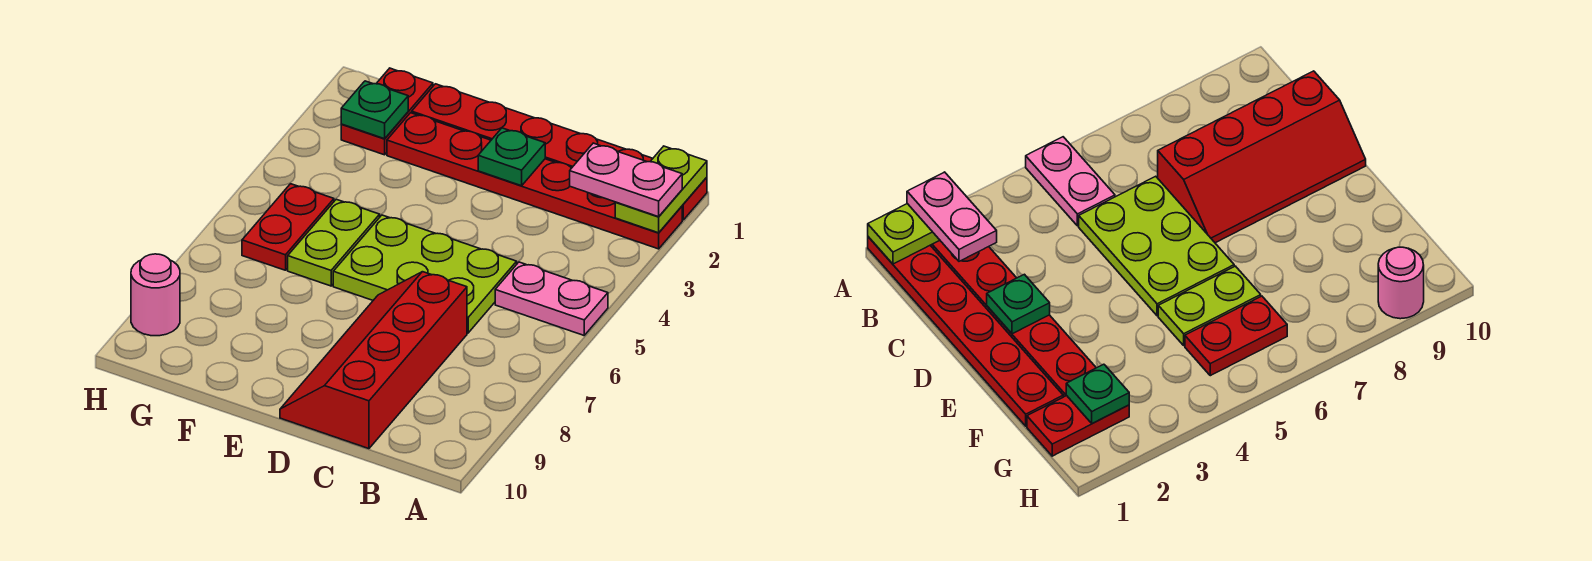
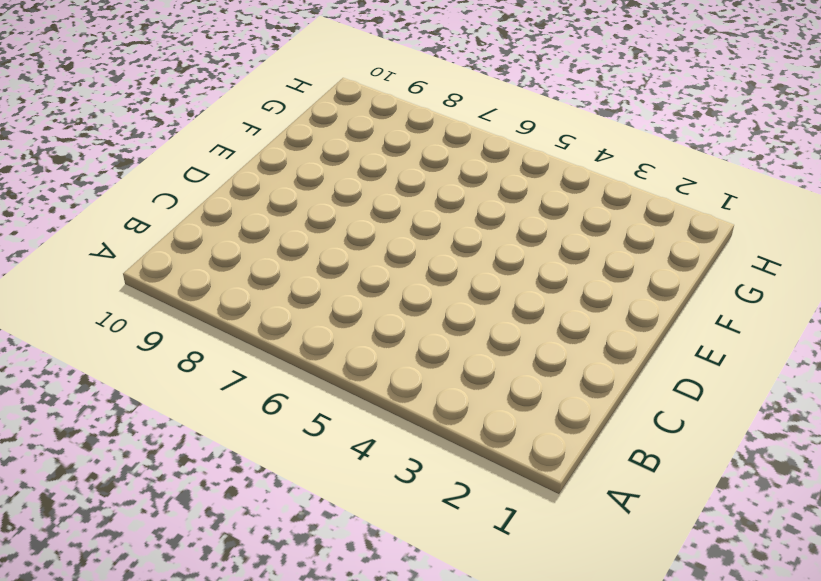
none -> red 1x6 plate [412,84,707,220]
none -> red 1x6 plate [387,113,682,249]
none -> pink 1x2 plate [495,262,608,335]

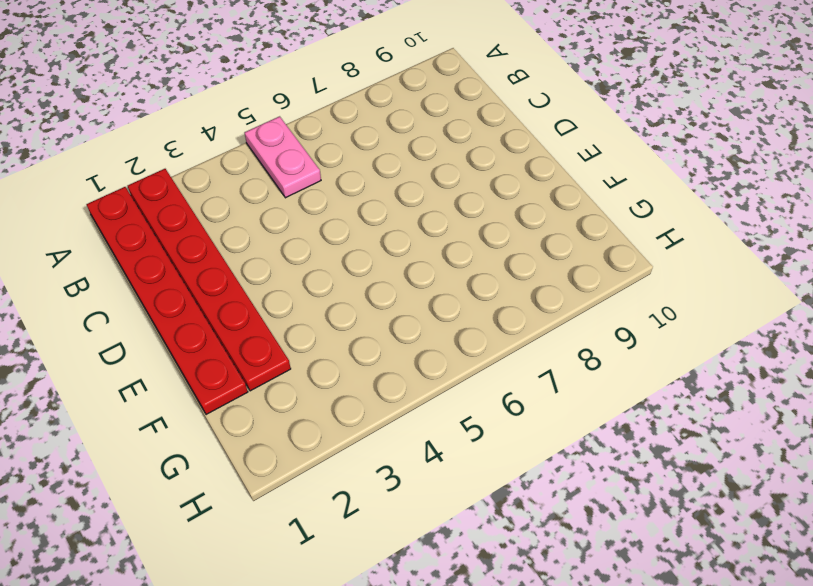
none -> lime 2x3 plate [333,215,517,333]
none -> red 2x4 slope [280,272,467,449]
none -> lime 1x2 plate [288,199,380,286]

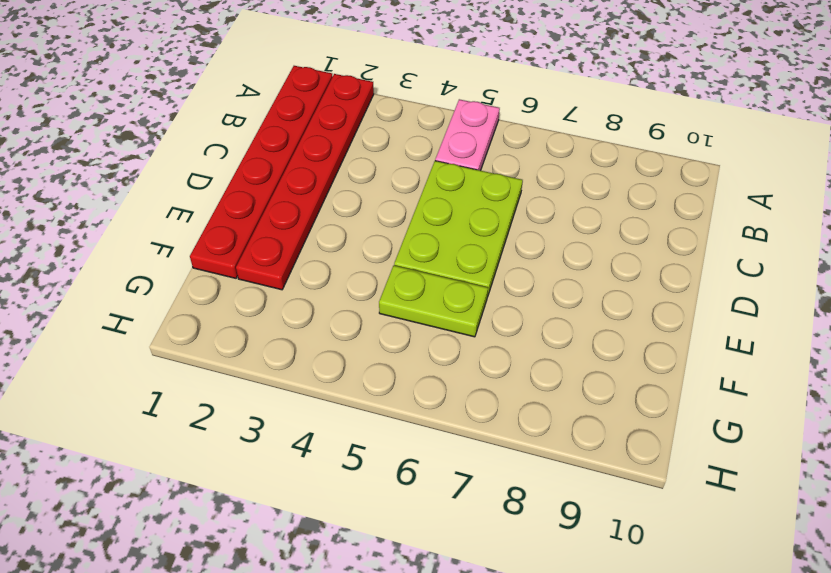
none -> red 2x4 slope [280,272,467,449]
none -> red 1x2 plate [341,68,433,155]
none -> red 1x2 plate [242,184,334,270]

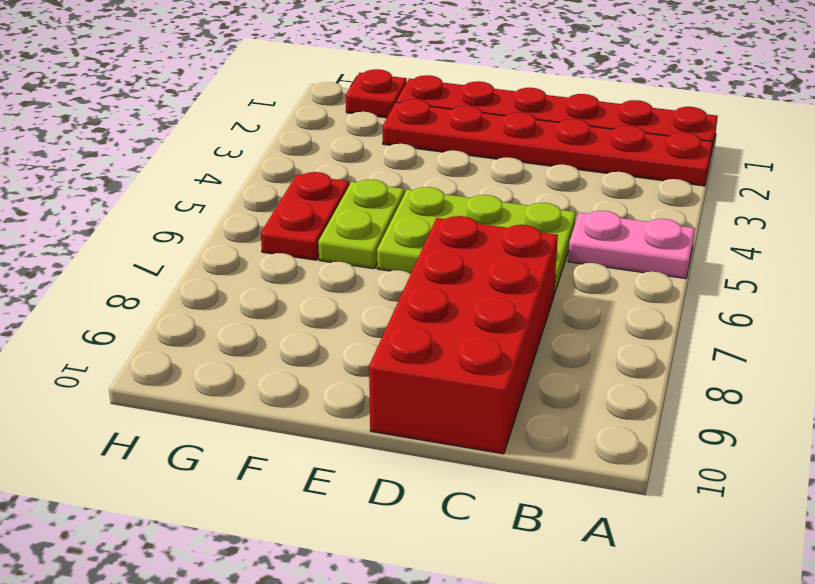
red 2x4 brick [369,216,558,454] -> red 2x4 slope [280,272,467,449]
red 1x1 plate [346,69,407,118] -> red 1x2 plate [341,68,433,155]
none -> pink 1x1 round brick [131,254,180,336]
none -> lime 1x2 plate [615,146,707,233]
none -> green 1x1 plate [478,128,545,186]

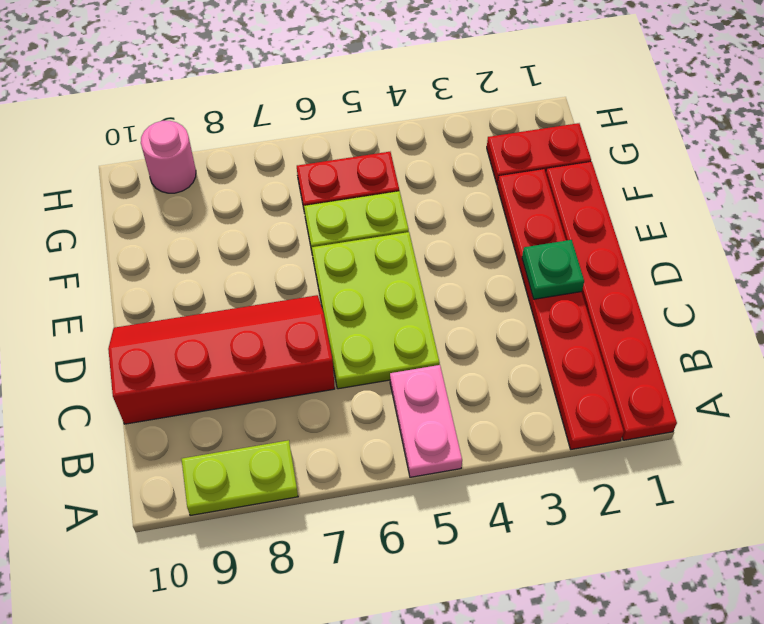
lime 1x2 plate [182,440,298,516] -> lime 1x2 plate moved to [615,146,707,233]
none -> green 1x1 plate [341,81,408,139]
none -> pink 1x2 plate [570,143,682,217]

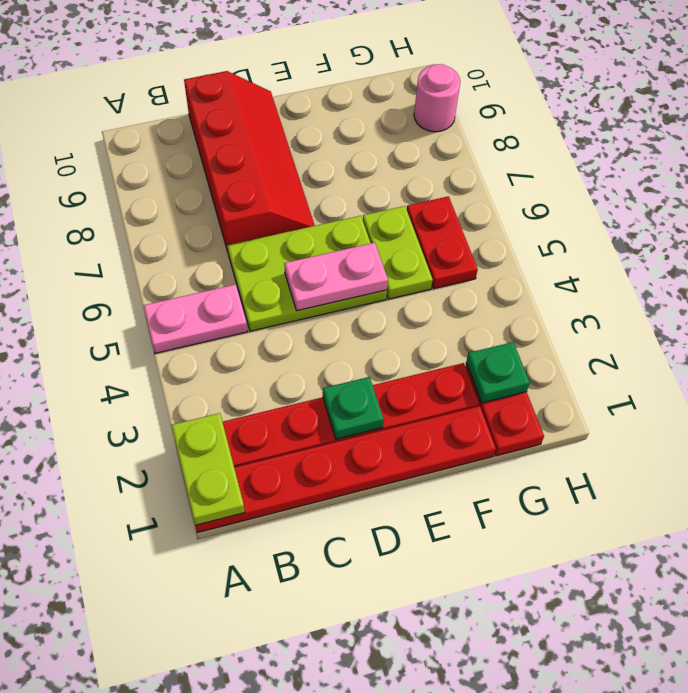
pink 1x2 plate [284,243,388,311] -> pink 1x2 plate moved to [570,143,682,217]

